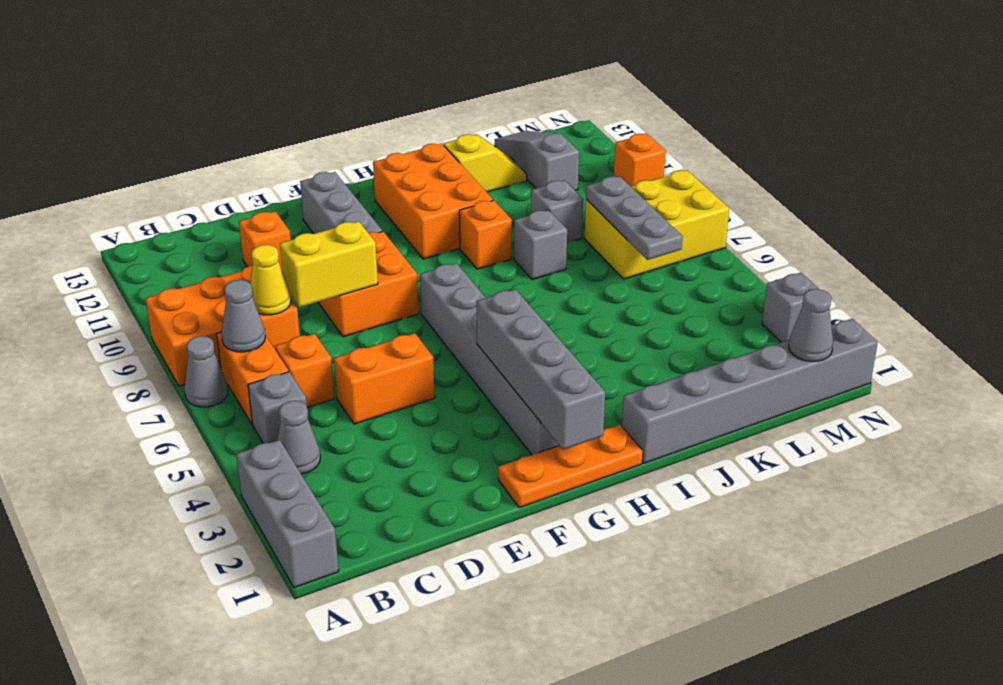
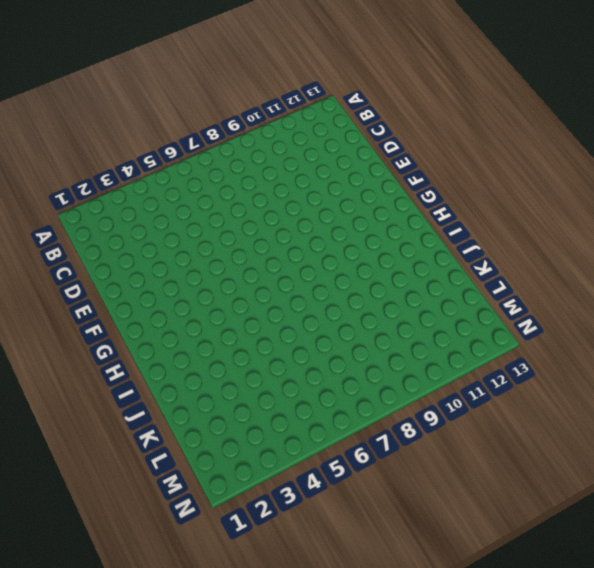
none -> grey 1x3 brick [236,440,339,588]
none -> grey 1x1 cone [184,336,228,407]
none -> orange 2x3 brick [145,266,300,386]

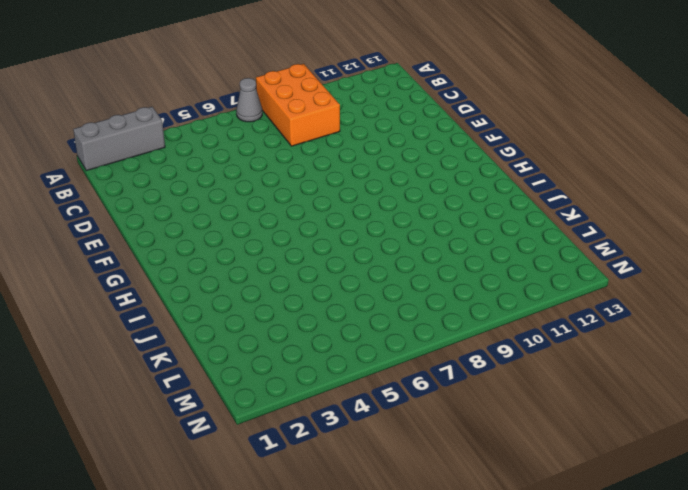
none -> grey 1x1 cone [278,401,320,474]
none -> grey 1x1 brick [248,372,307,443]
none -> orange 1x2 brick [217,332,289,425]

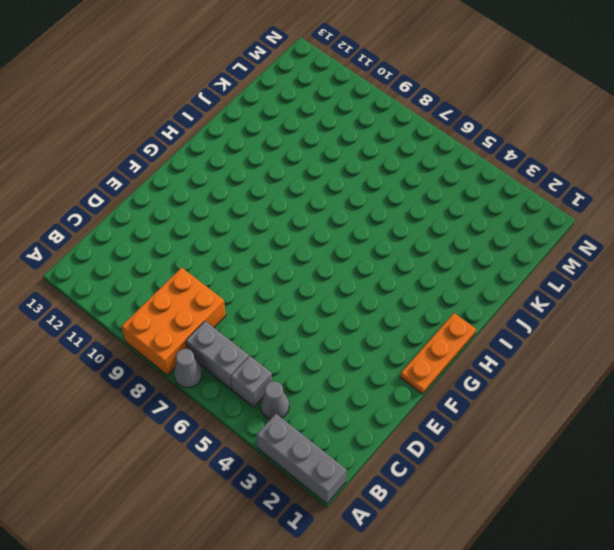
grey 1x2 brick [186,321,249,389] -> orange 1x2 brick [217,332,289,425]
none -> orange 1x1 brick [275,334,334,407]
none -> orange 1x2 brick [334,333,435,424]
none -> orange 1x1 brick [239,211,291,269]

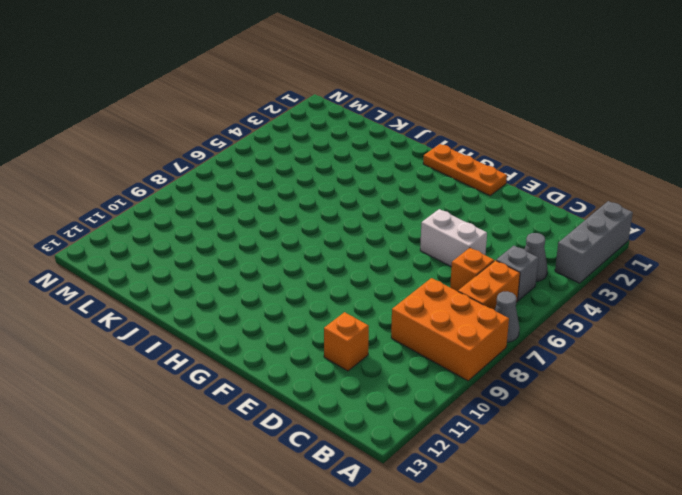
white 1x2 brick [420,209,487,267] -> orange 1x2 brick [334,333,435,424]
none -> orange 2x2 brick [318,231,419,337]
none -> grey 1x3 brick [300,172,382,234]
none -> grey 1x6 brick [420,263,559,455]

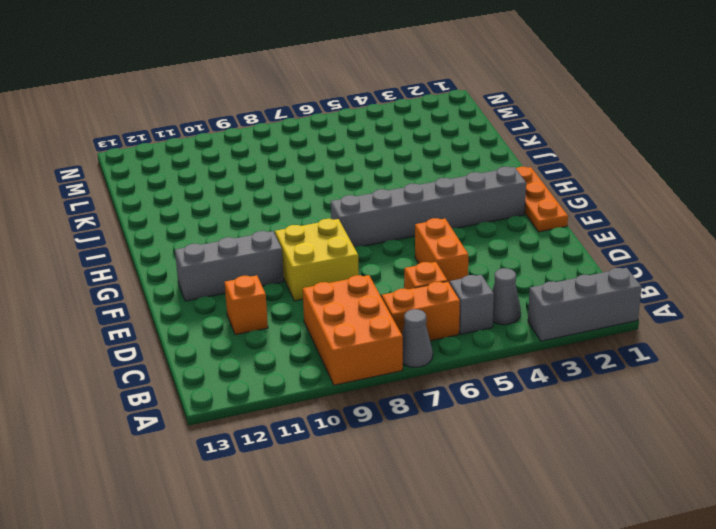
yellow 2x2 brick [275,219,359,301] -> orange 2x2 brick [318,231,419,337]
none -> orange 2x3 brick [373,144,493,259]
none -> grey 1x6 brick [622,319,878,463]
none -> orange 1x1 brick [459,200,512,269]

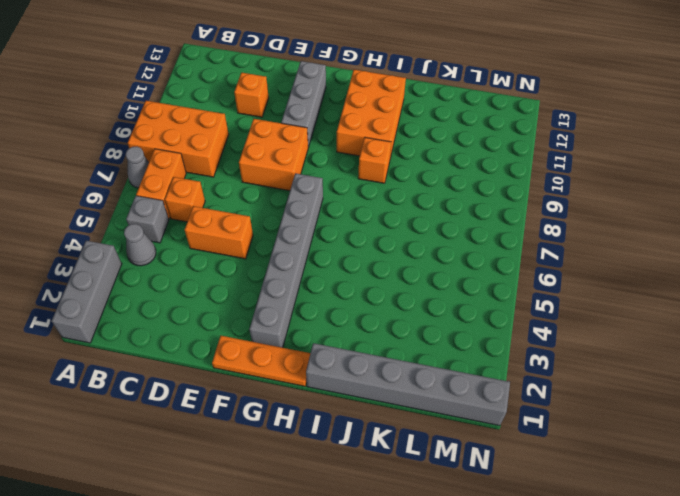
none -> grey 1x1 brick [514,210,567,280]
none -> yellow 1x2 slope [444,134,527,192]
none -> grey 1x1 brick [531,180,583,242]

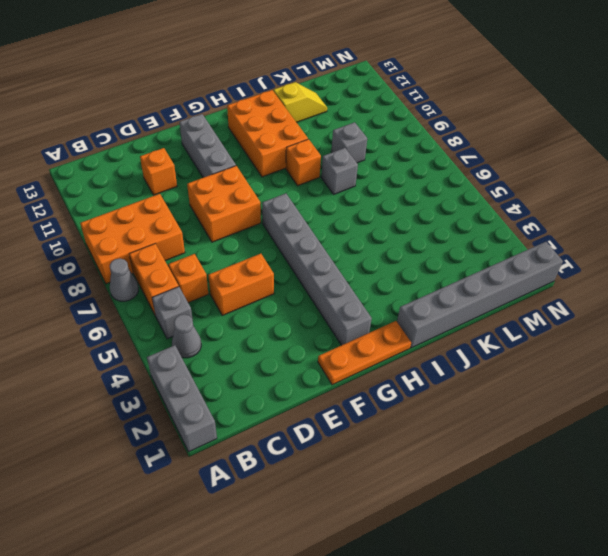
none -> yellow 2x3 brick [584,170,729,279]
none -> grey 1x3 slope [495,131,579,191]
none -> grey 1x1 brick [762,273,819,342]

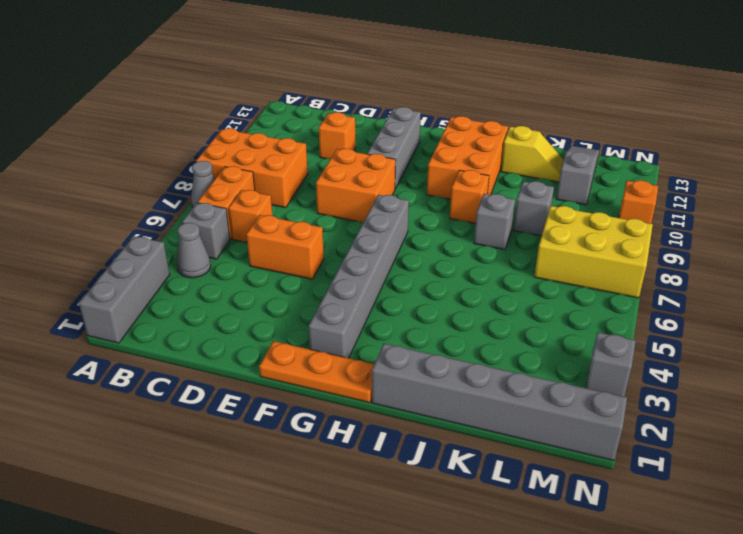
none -> grey 1x1 cone [221,280,265,352]
none -> yellow 1x1 cone [250,245,291,315]
none -> yellow 1x2 brick [280,221,378,307]

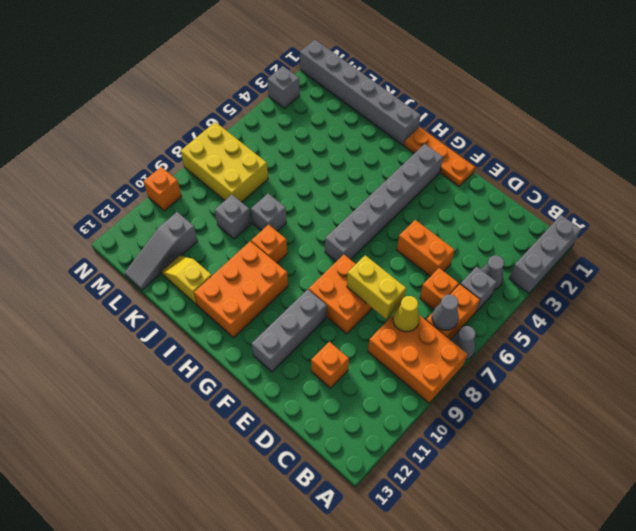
none -> grey 1x4 brick [477,289,605,450]
none -> grey 1x3 plate [586,176,683,260]
none -> grey 1x1 cone [789,289,833,361]

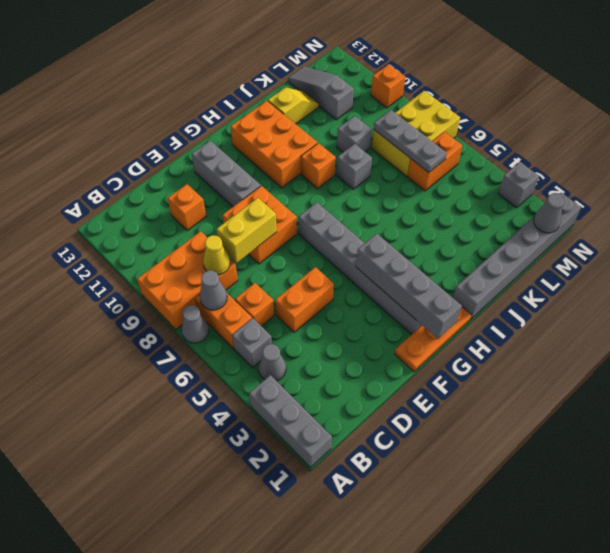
orange 1x2 brick [408,132,462,191] -> none

